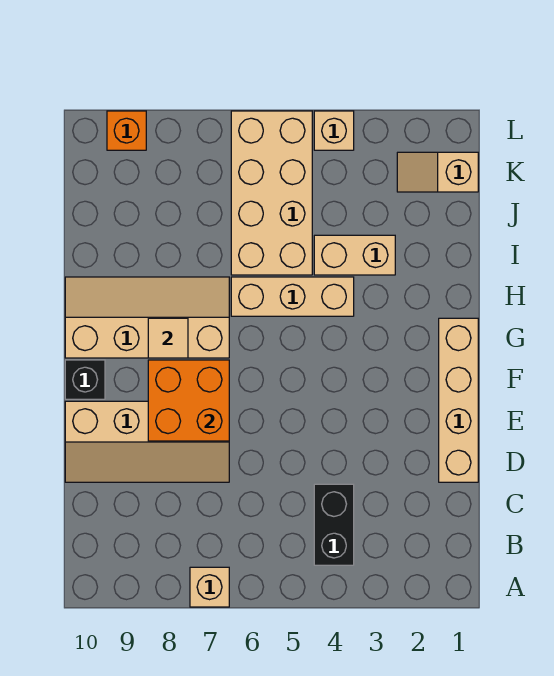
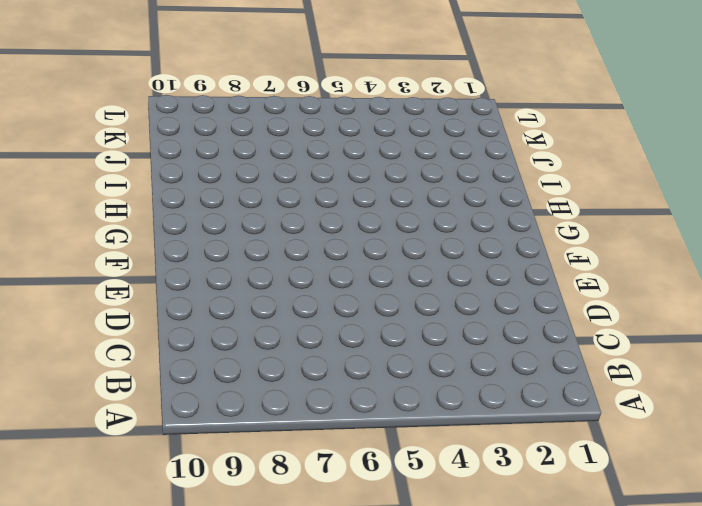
none -> tan 1x1 brick [190,567,229,607]
none -> black 1x2 brick [314,484,354,565]
none -> tan 1x4 brick [439,318,478,482]

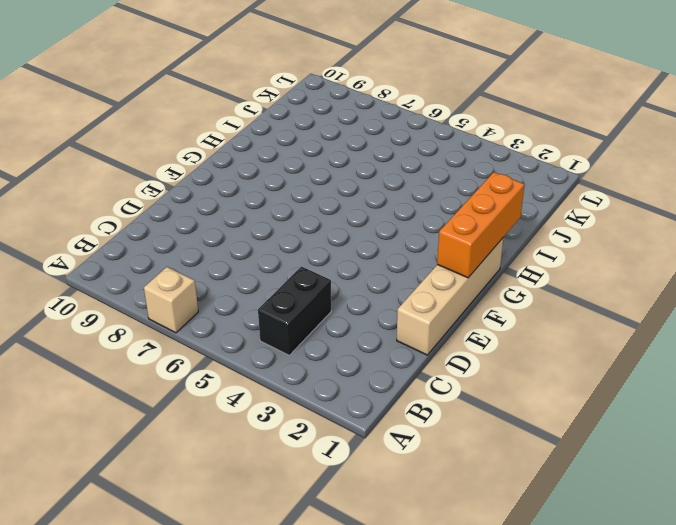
orange 1x3 brick [437,172,525,278] -> none
none -> tan 2x4 slope [65,401,229,482]
none -> black 1x1 brick [65,360,105,399]
none -> tan 2x4 slope [65,277,229,358]

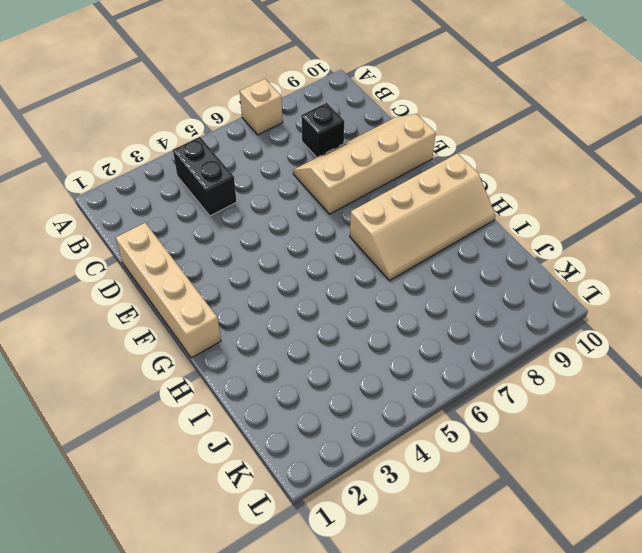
black 1x1 brick [301,103,344,157] -> black 1x1 brick moved to [65,360,105,399]
none -> tan 1x3 brick [231,277,354,316]
none -> tan 1x2 brick [314,235,395,275]
none -> tan 2x4 brick [231,111,312,275]

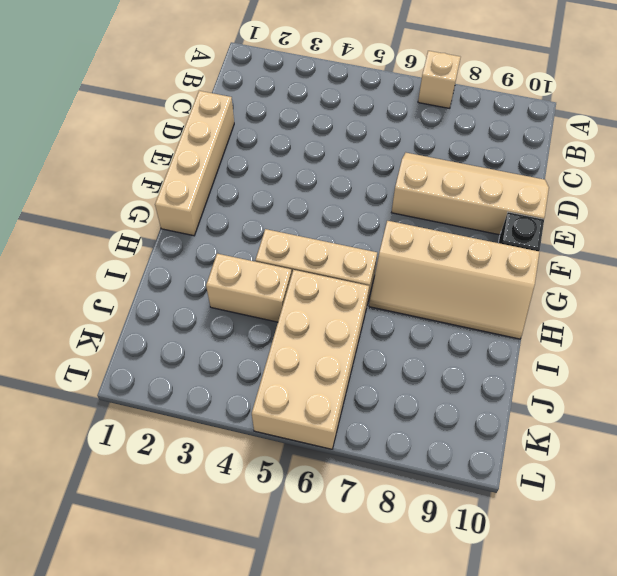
none -> black 1x2 brick [314,484,354,565]
none -> tan 1x2 slope [397,152,478,192]
none -> tan 1x1 brick [314,111,354,150]

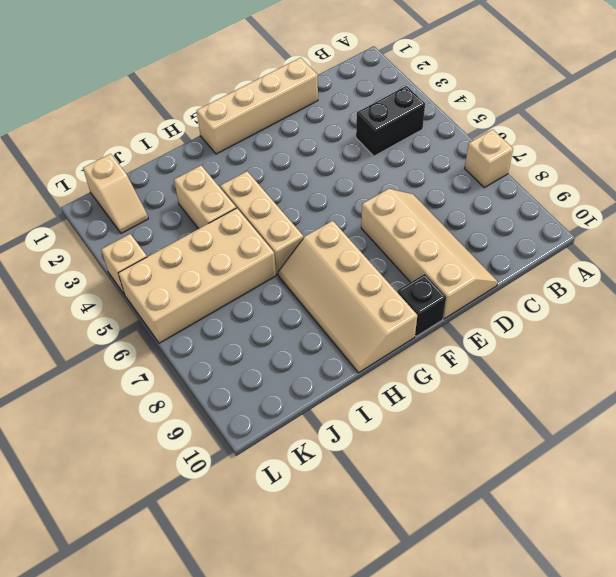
none -> orange 1x1 brick [107,111,146,150]
none -> orange 2x2 brick [148,360,229,441]
none -> tan 1x1 tile [148,318,188,358]

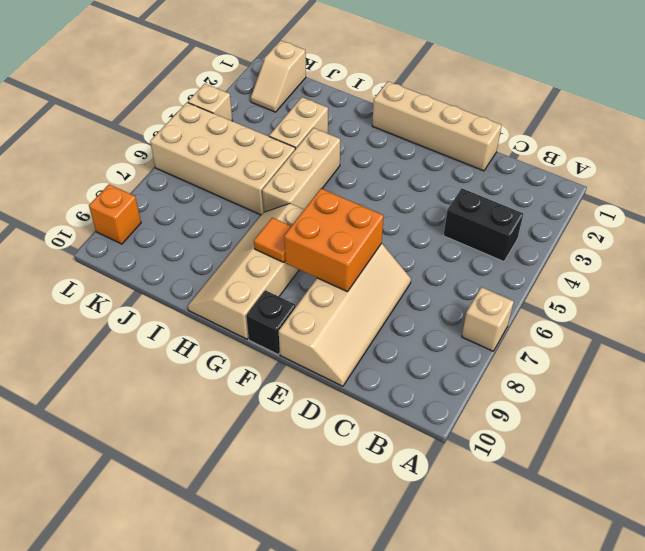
orange 1x1 tile [254,218,291,262] -> tan 1x1 tile [148,318,188,358]

